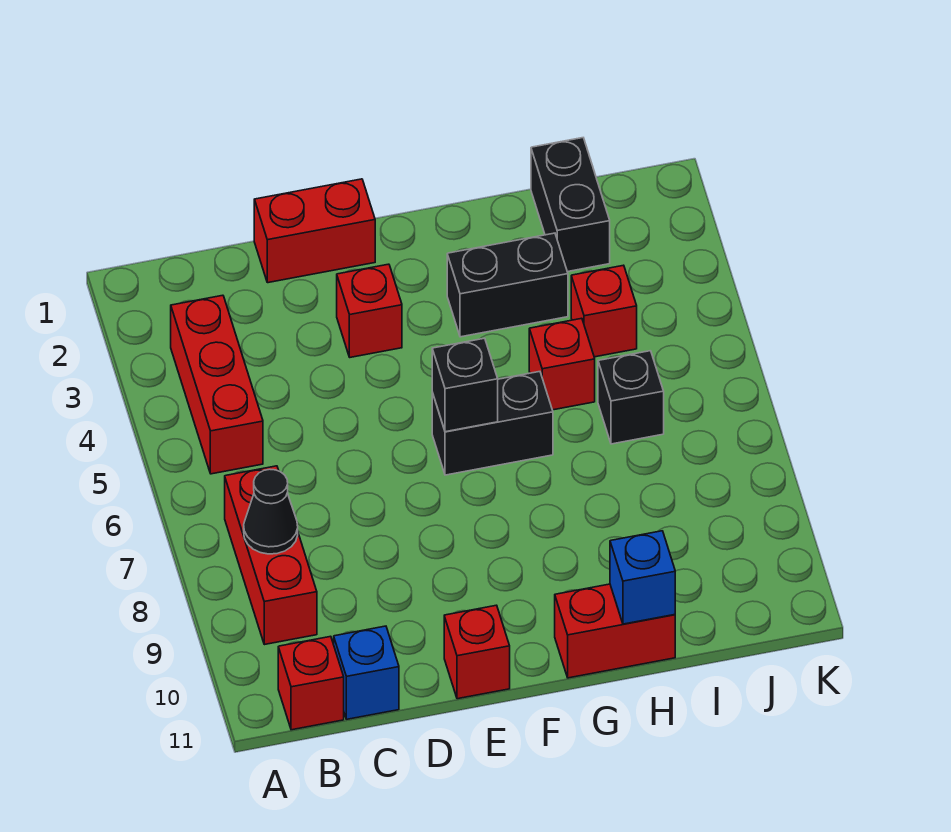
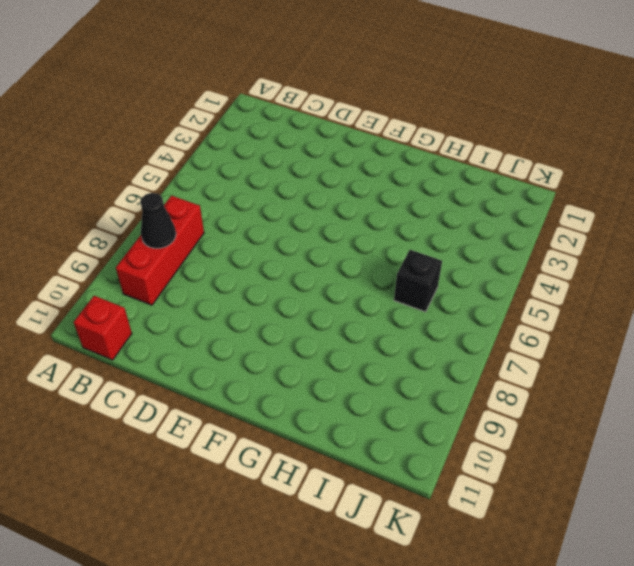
none -> red 1x3 brick [171,295,263,474]
none -> blue 1x1 brick [334,626,399,719]
none -> red 1x2 brick [254,179,375,283]

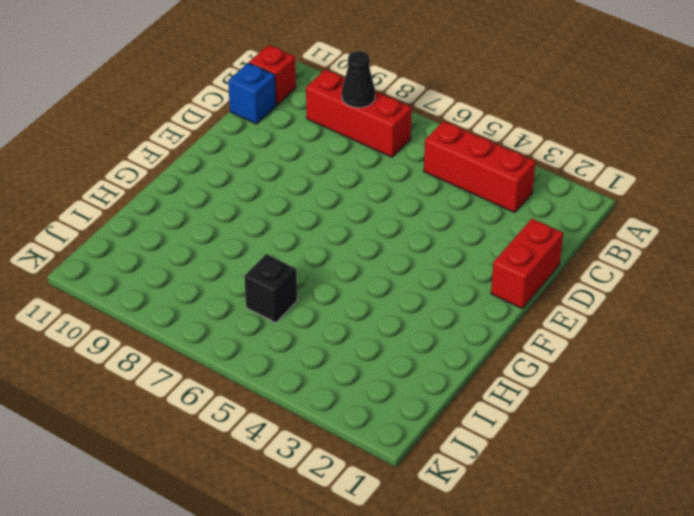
none -> red 1x1 brick [337,264,402,357]
none -> red 1x1 brick [444,605,510,699]
none -> black 1x2 brick [432,372,553,475]

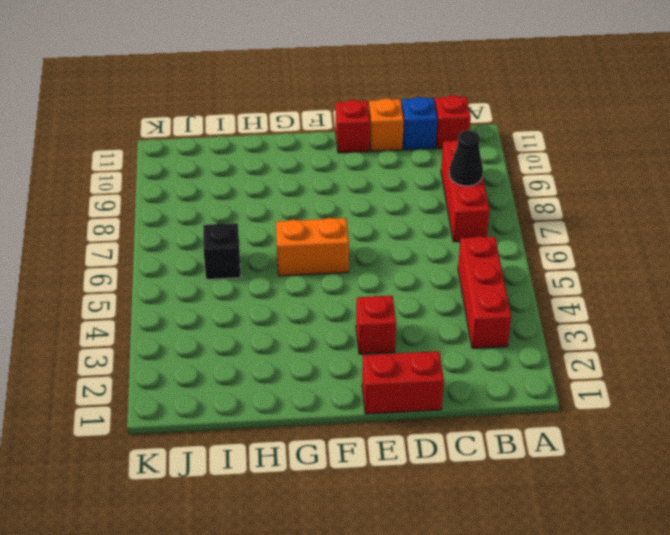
orange 1x1 brick [369,98,404,151] -> none
orange 1x2 brick [276,218,349,276] -> black 1x2 brick [432,372,553,475]
none -> black 1x2 brick [447,233,568,337]
none -> red 1x2 brick [555,584,675,678]
none -> red 1x1 brick [529,318,595,410]

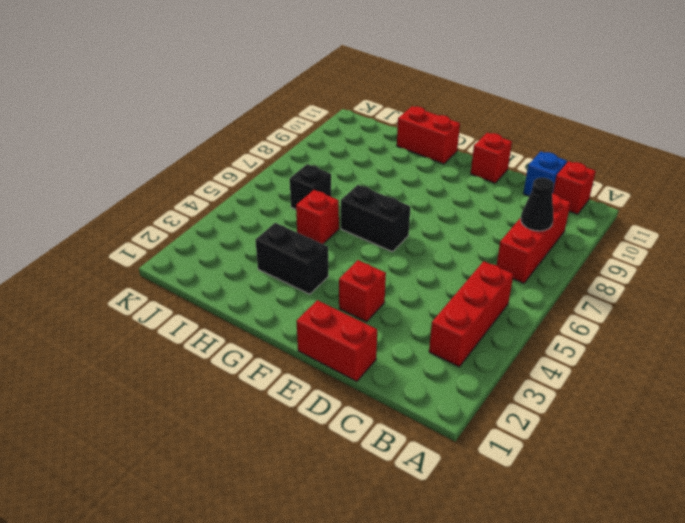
none -> black 1x2 brick [531,138,610,272]
none -> red 1x1 brick [571,265,637,357]
none -> black 1x1 brick [432,338,498,432]

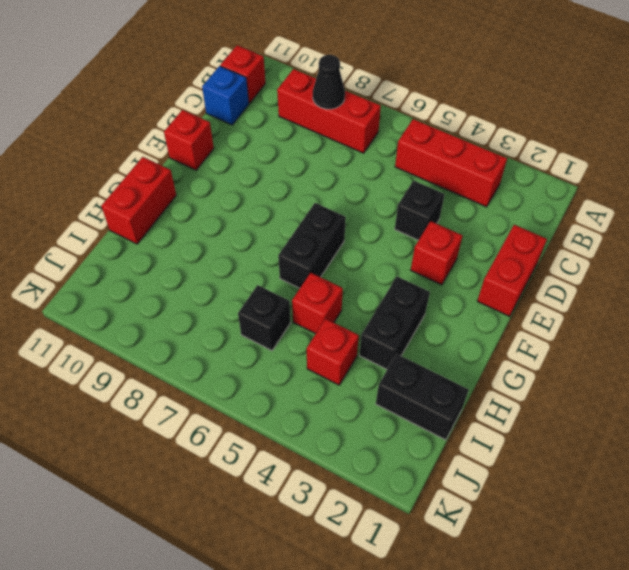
black 1x1 brick [395,181,445,240] -> black 1x1 brick moved to [432,338,498,432]
none -> blue 1x1 brick [610,531,675,624]

